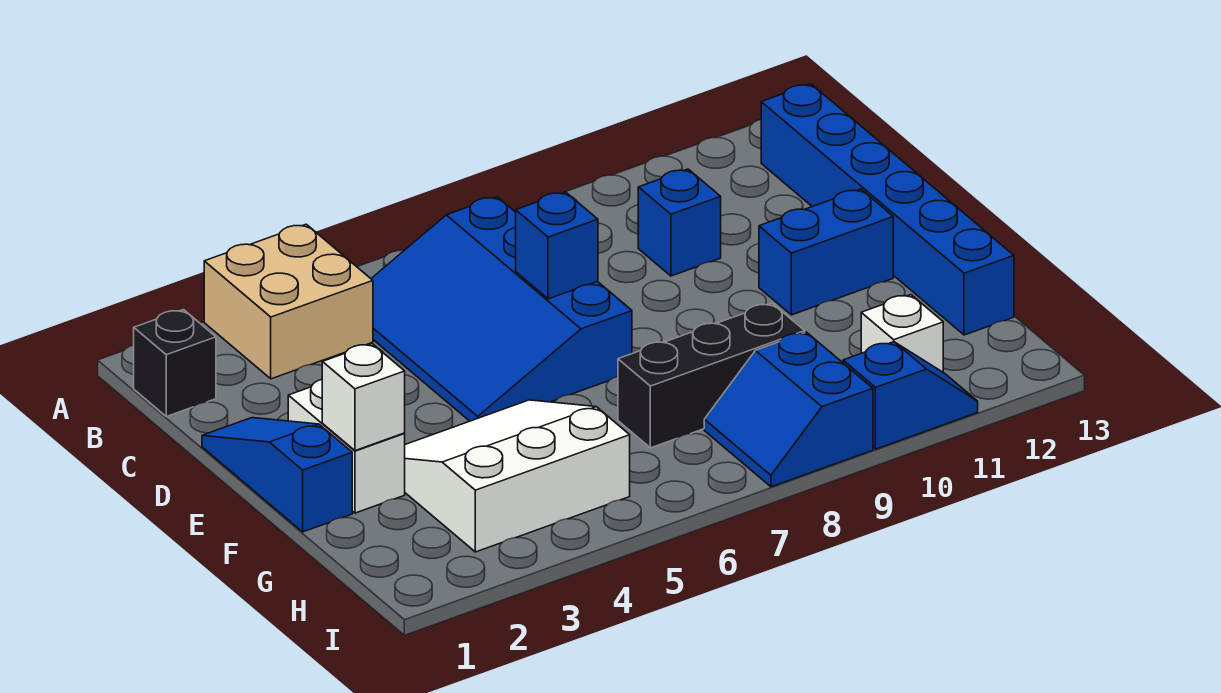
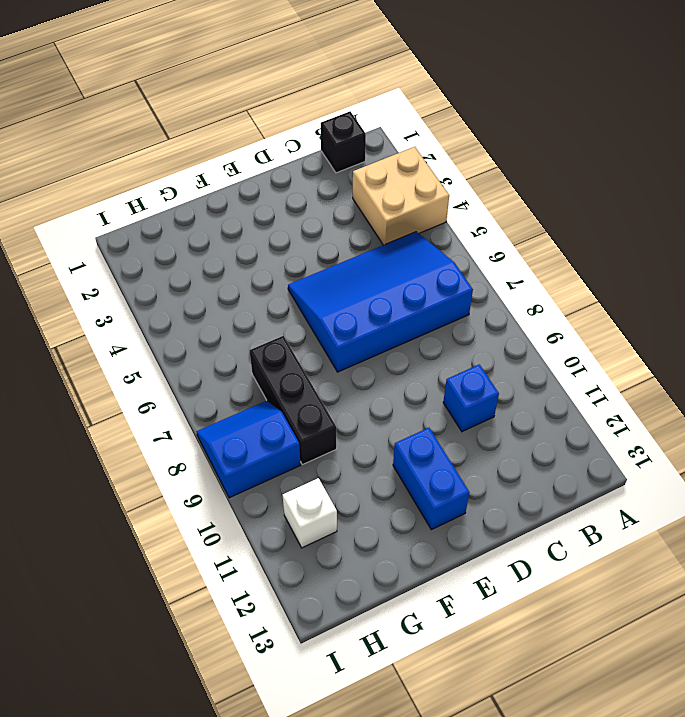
none -> blue 1x6 brick [761,84,1014,335]
none -> blue 1x3 slope [202,418,352,532]
none -> white 1x2 brick [288,380,405,513]

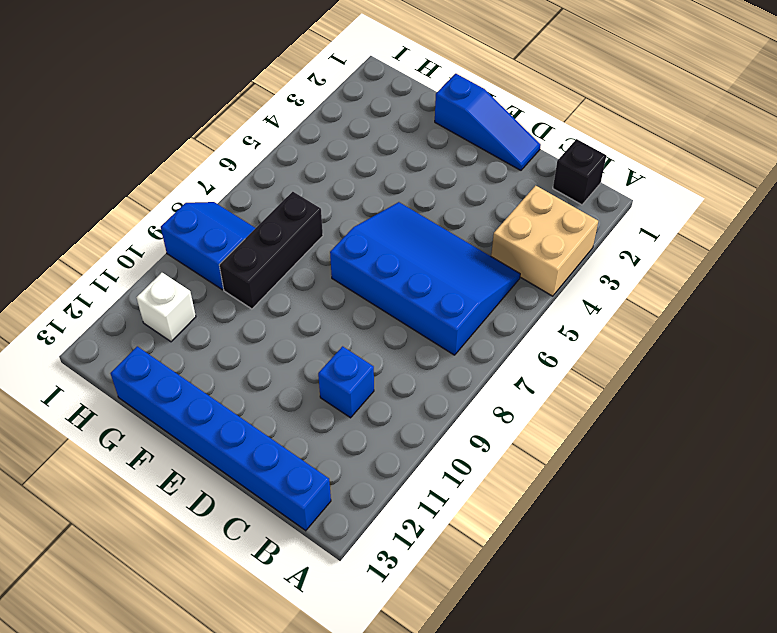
none -> white 1x2 brick [288,380,405,513]
none -> blue 1x2 brick [759,189,893,315]
none -> white 3x3 slope [405,400,630,552]

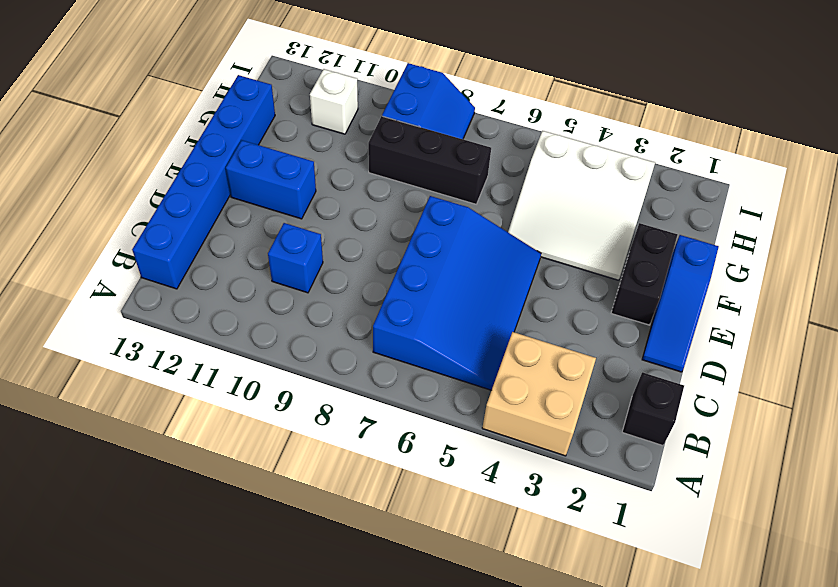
black 1x2 brick [611,223,678,325] -> white 1x2 brick [288,380,405,513]
none -> blue 1x2 slope [843,342,978,449]
none -> blue 1x1 brick [516,192,598,299]
none -> white 1x1 brick [322,344,405,451]

